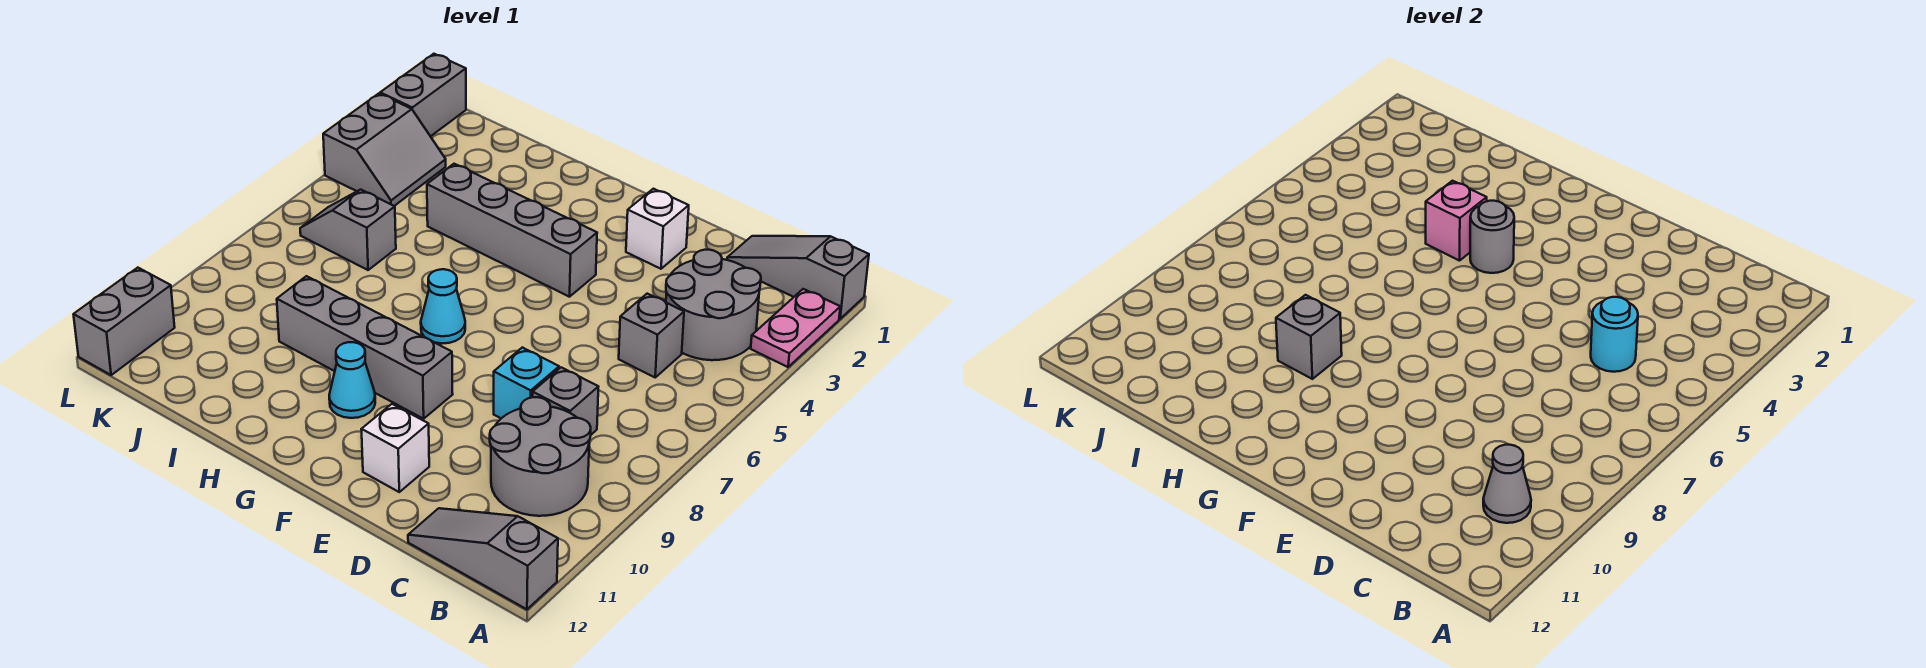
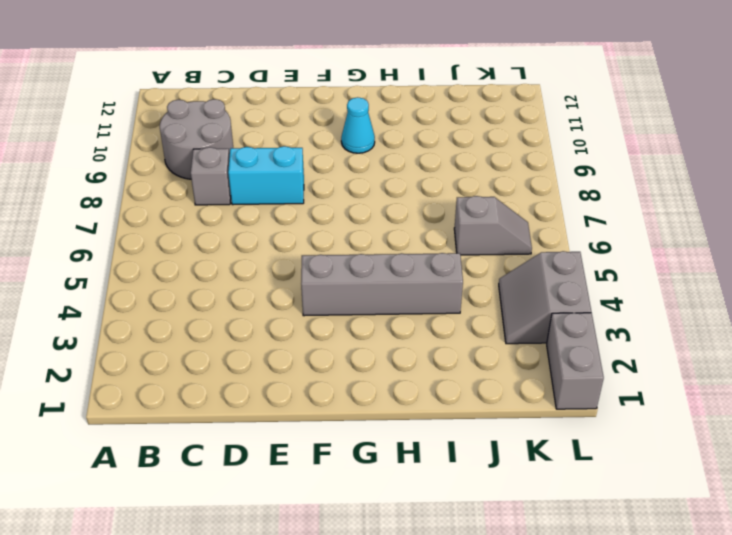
cyan 1x2 brick [228,146,304,205] -> cyan 1x1 brick [494,347,559,418]
none -> grey 1x3 slope [727,236,869,319]
none -> pink 1x2 plate [751,289,840,367]
none -> grey 1x3 slope [408,508,558,609]

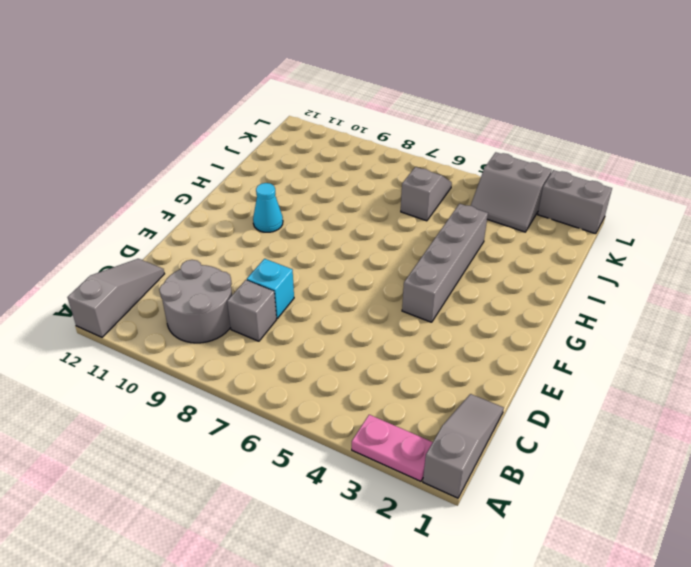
none -> grey 2x2 round brick [666,250,761,360]
none -> grey 1x1 brick [619,294,684,377]
none -> white 1x1 brick [626,189,689,269]

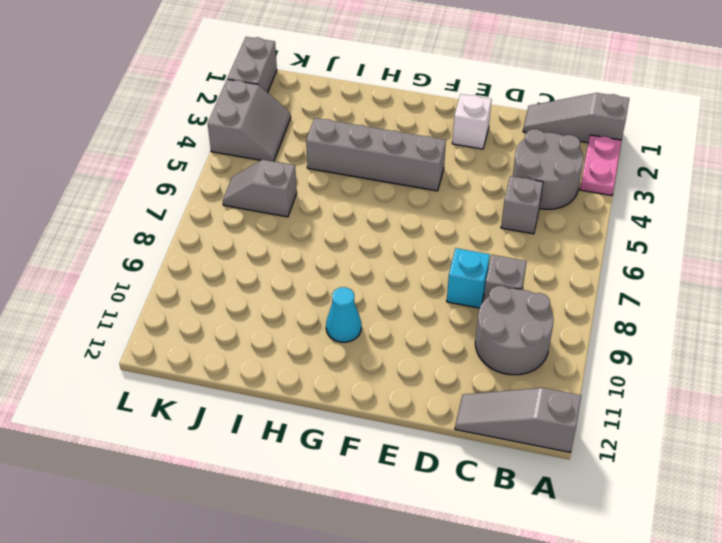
none -> white 1x1 brick [361,404,429,492]
none -> grey 1x4 brick [277,276,453,419]
none -> cyan 1x1 cone [421,269,465,344]

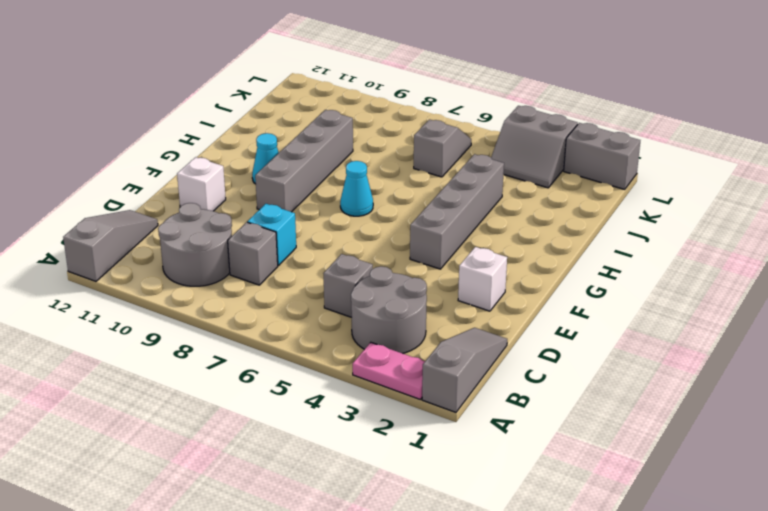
none -> grey 1x2 brick [73,268,175,375]
none -> grey 1x1 cone [1483,445,1531,523]
none -> cyan 1x1 round brick [1591,297,1638,372]

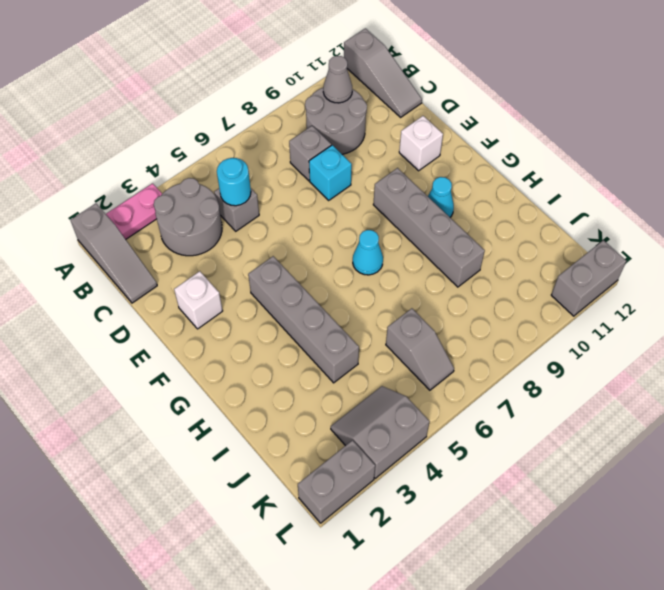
none -> grey 1x1 round brick [1470,201,1514,273]
none -> pink 1x1 brick [1426,181,1487,261]
none -> grey 1x1 brick [1276,295,1342,379]

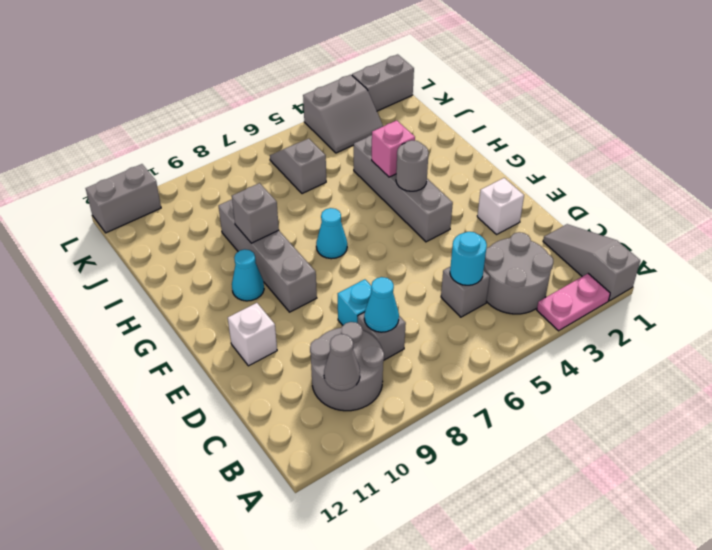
cyan 1x1 cone [364,277,399,332] -> none
none -> grey 1x3 slope [408,508,558,609]

